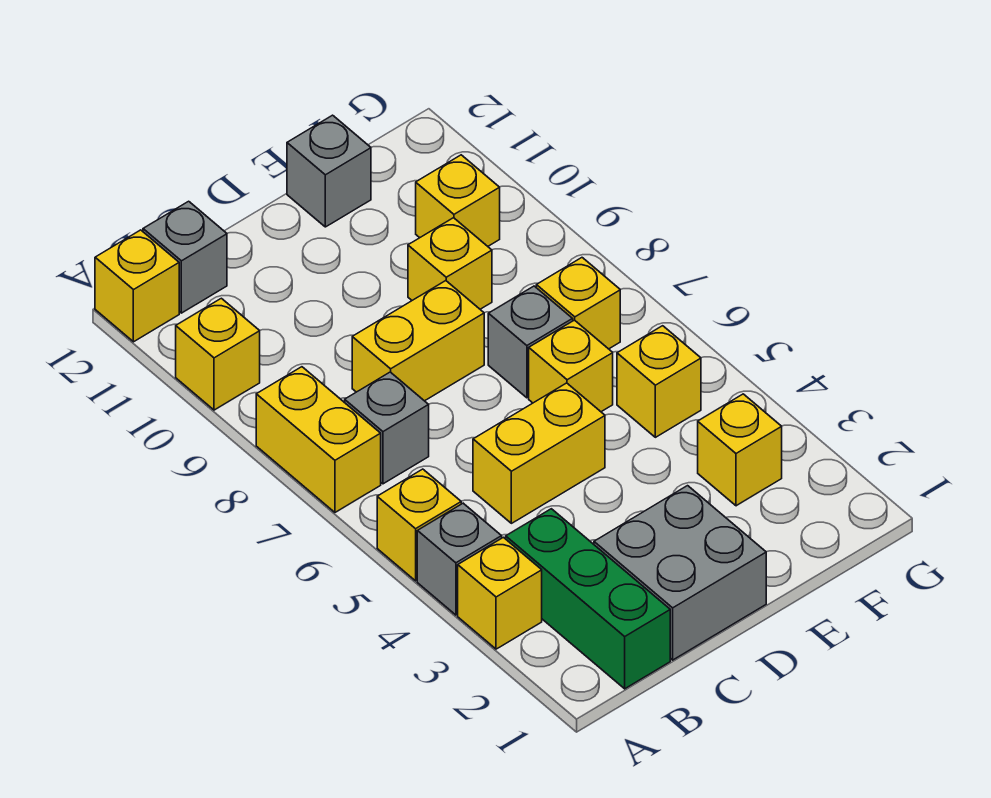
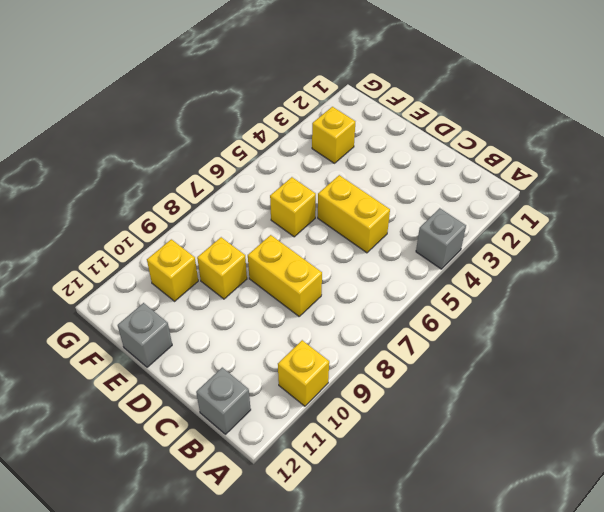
none -> yellow 1x1 brick [458,537,542,649]
none -> yellow 1x1 brick [377,469,461,581]
none -> yellow 1x2 brick [256,367,381,512]

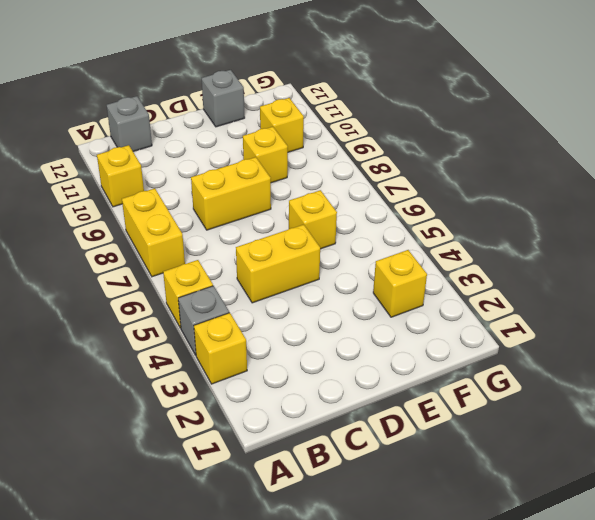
none -> yellow 1x1 brick [95,230,179,342]
none -> green 1x3 brick [506,509,670,689]
none -> grey 1x1 brick [345,372,429,484]

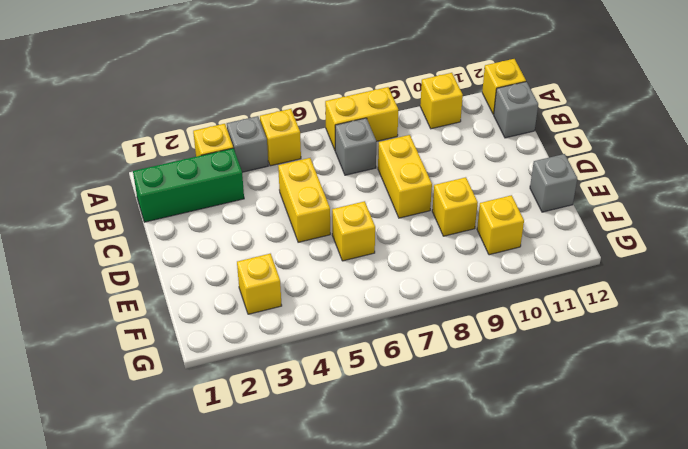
none -> grey 2x2 brick [594,486,766,660]
none -> grey 1x1 brick [488,286,573,398]
none -> yellow 1x1 brick [617,326,701,437]

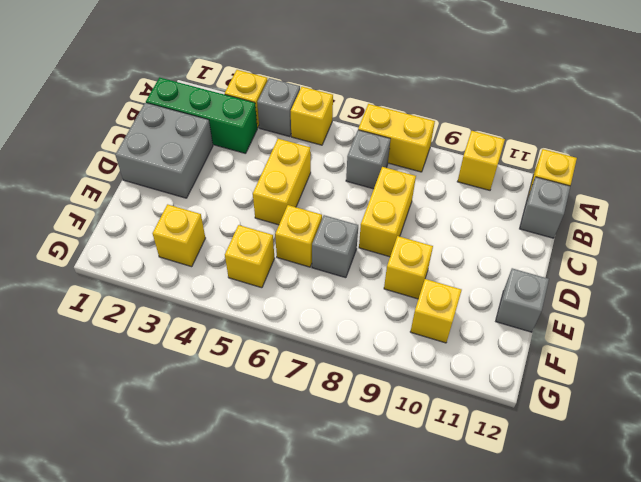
none -> yellow 1x1 brick [536,258,620,349]

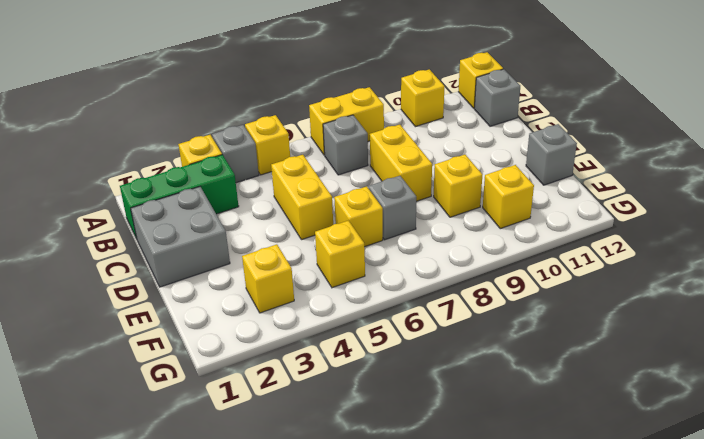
none -> yellow 1x1 brick [536,258,620,349]

